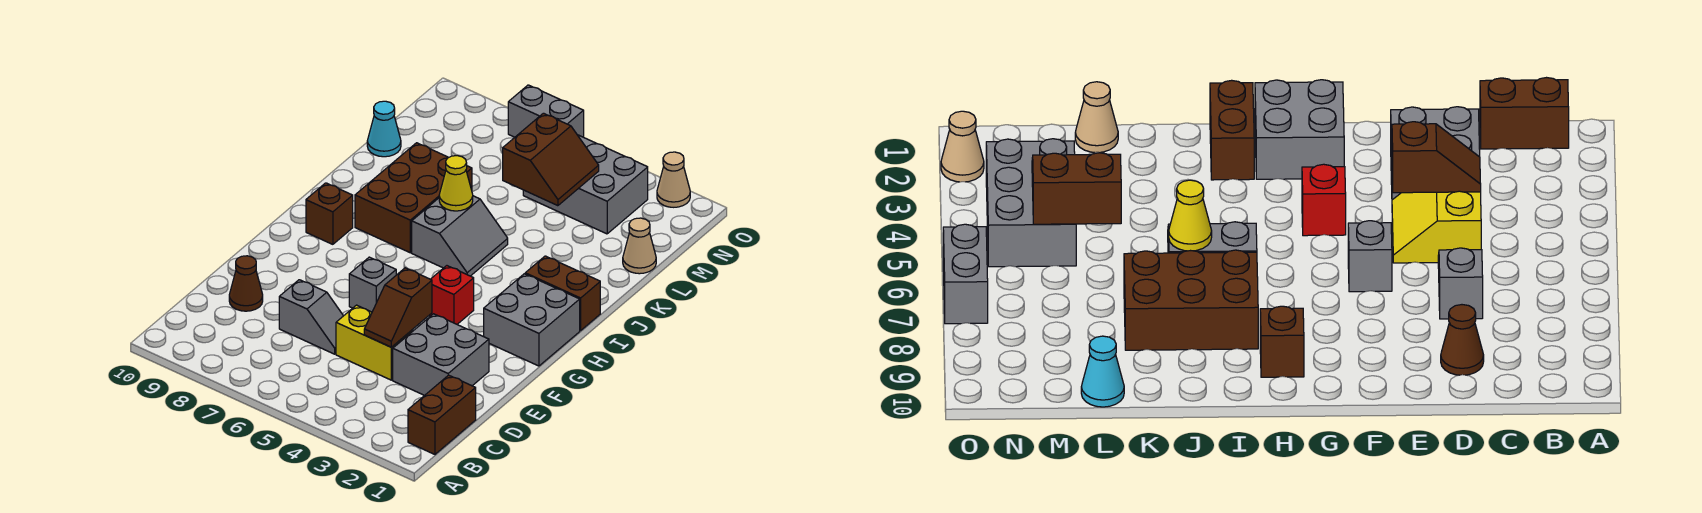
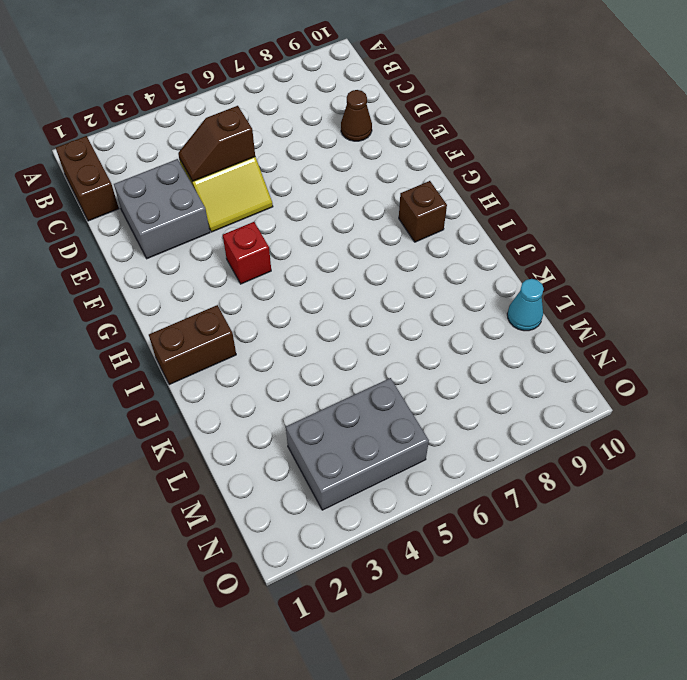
brown 1x2 slope [178,106,255,181] -> brown 1x2 slope turned to [364,268,432,347]
none -> grey 1x2 slope [279,280,343,354]
none -> grey 1x1 brick [349,257,396,312]
none -> grey 2x2 brick [484,274,580,366]

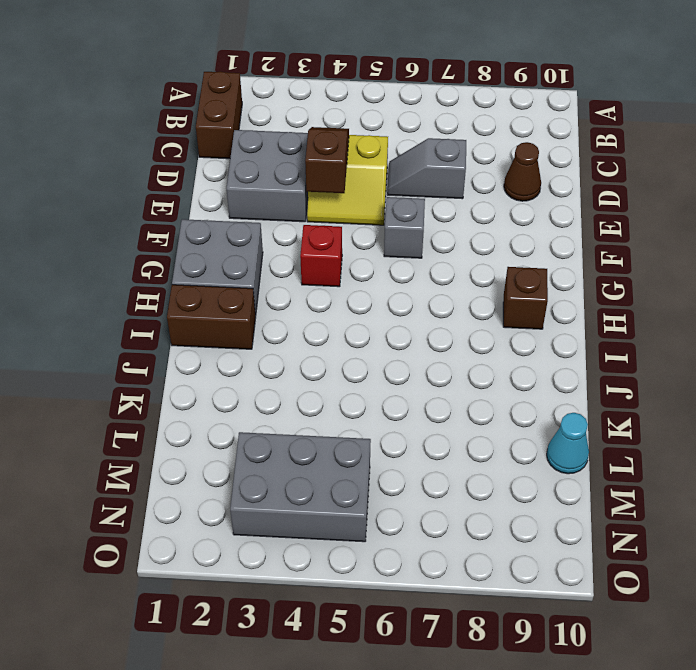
none -> grey 2x2 slope [412,196,508,276]
none -> brown 2x3 brick [355,143,472,253]
none -> tan 1x1 cone [623,218,656,274]

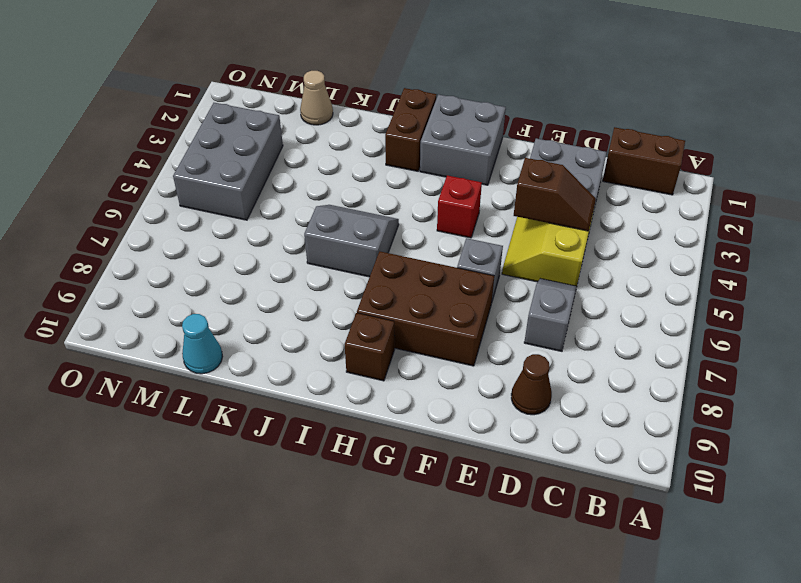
brown 2x3 brick [357,251,494,366] -> brown 2x3 brick moved to [355,143,472,253]
none -> tan 1x1 cone [657,152,690,207]
none -> grey 1x2 brick [508,85,584,137]
none -> yellow 1x1 cone [439,156,473,211]

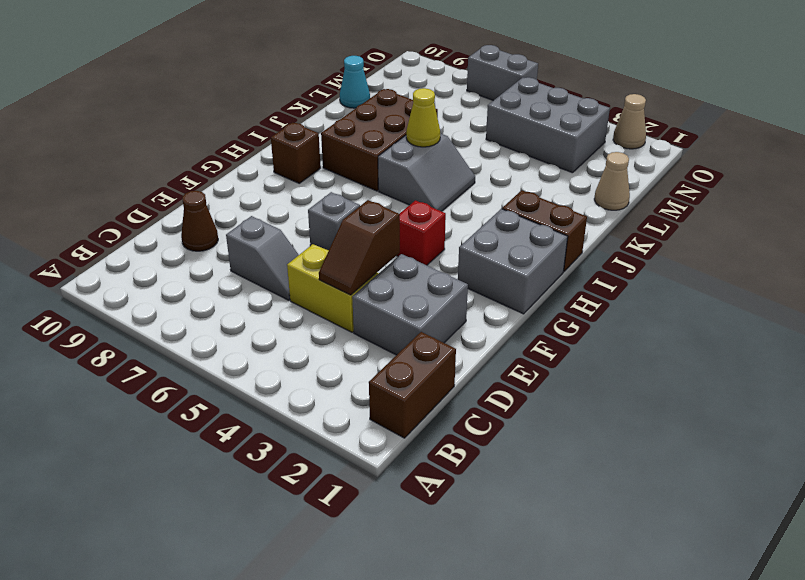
none -> brown 2x2 slope [503,113,599,206]

